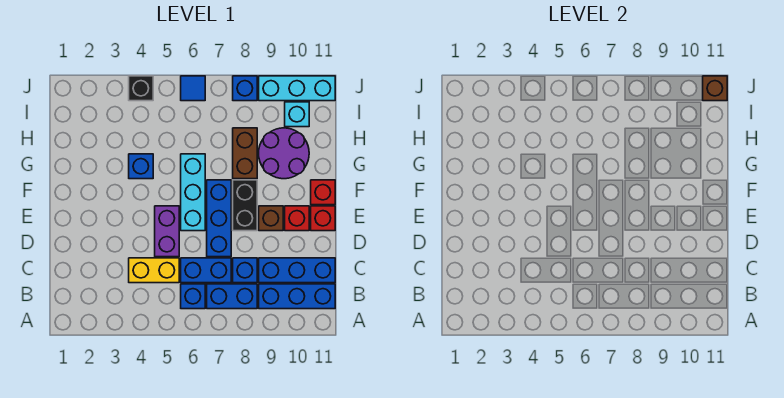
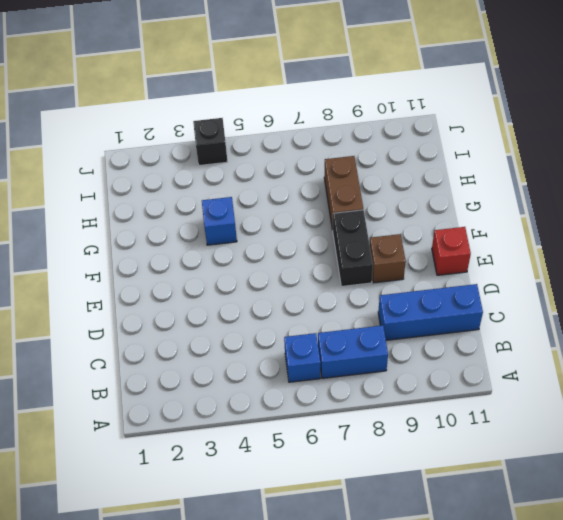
none -> blue 1x3 brick [259,284,335,309]
none -> yellow 1x2 brick [129,258,179,283]
none -> blue 1x2 brick [181,258,231,283]

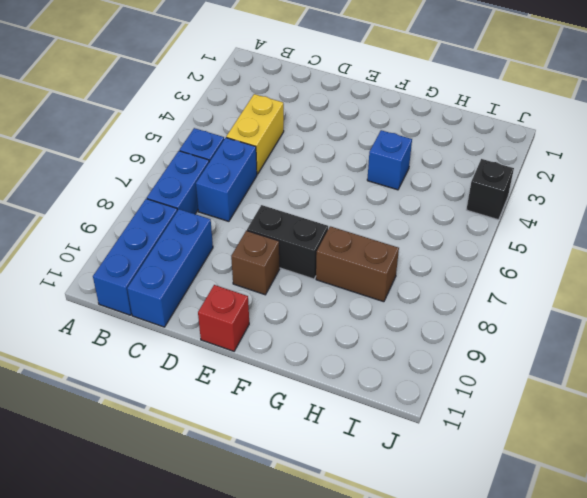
none -> blue 1x1 brick [233,258,257,283]
none -> purple 1x2 brick [155,206,179,257]
none -> blue 1x3 brick [207,180,231,257]

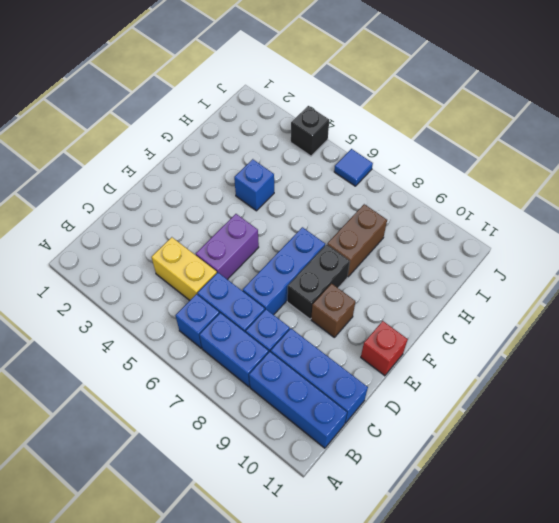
none -> cyan 1x3 brick [181,154,205,231]
none -> red 1x1 brick [285,206,309,231]
none -> red 1x1 brick [311,180,335,205]

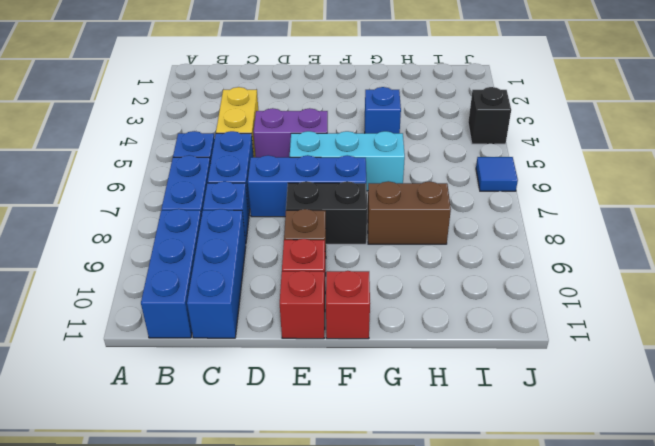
none -> purple 2x2 round brick [259,128,309,179]
none -> cyan 1x1 brick [285,102,309,127]
none -> blue 1x1 brick [233,76,257,101]

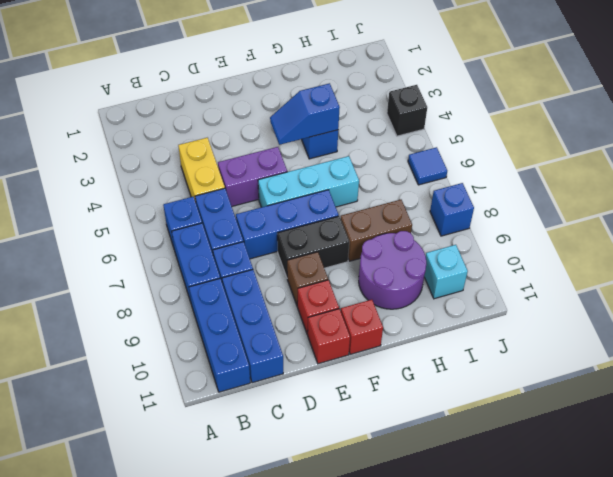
blue 1x2 slope [270,83,340,145] -> none
none -> cyan 1x3 brick [259,76,335,101]
none -> brown 1x1 brick [703,76,727,101]

